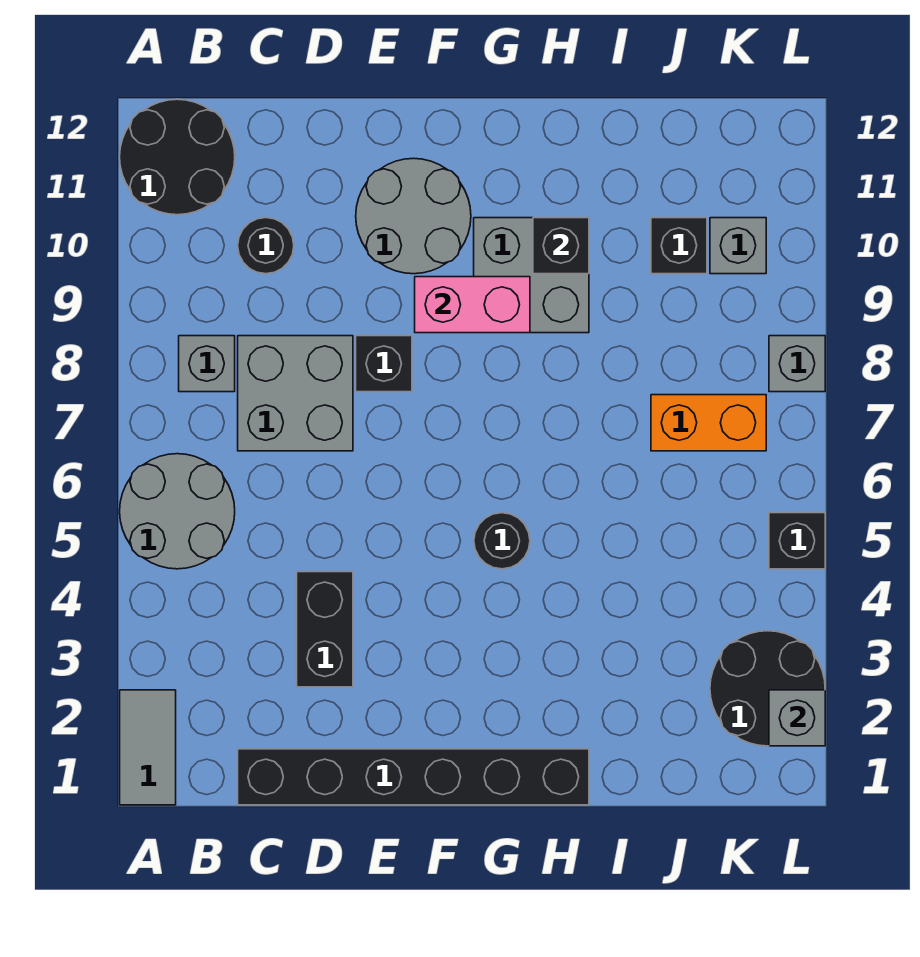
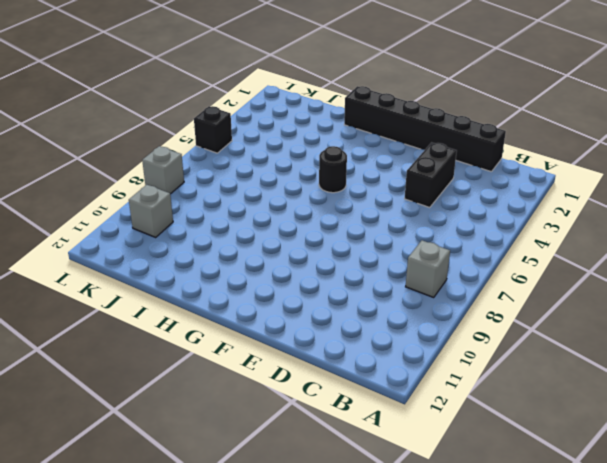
none -> grey 1x2 tile [120,690,176,805]
none -> grey 2x2 round brick [120,454,235,569]
none -> black 2x2 round brick [120,99,235,215]

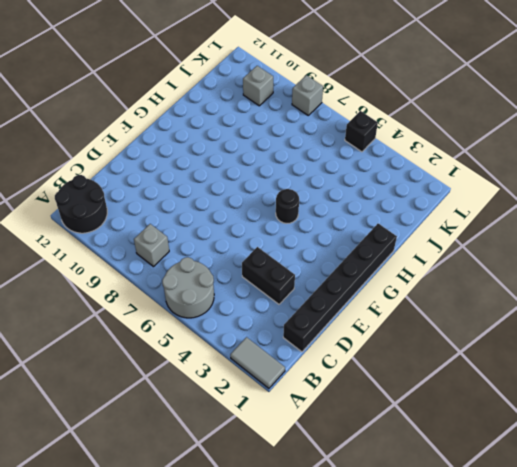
none -> grey 2x2 brick [238,336,353,451]
none -> black 1x1 round brick [238,218,294,274]
none -> black 1x1 brick [356,336,412,392]

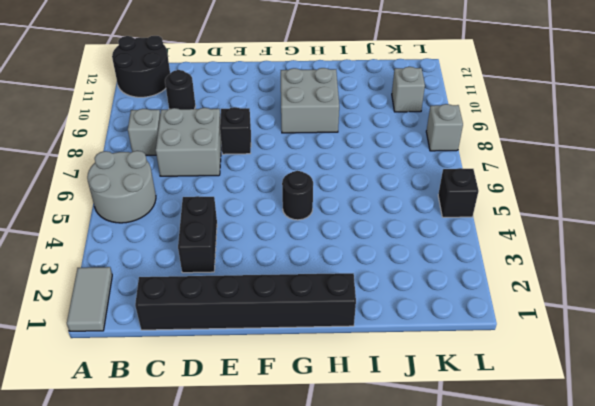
none -> grey 2x2 round brick [356,158,471,274]
none -> orange 1x2 brick [651,395,766,451]
none -> black 1x1 brick [651,218,707,274]

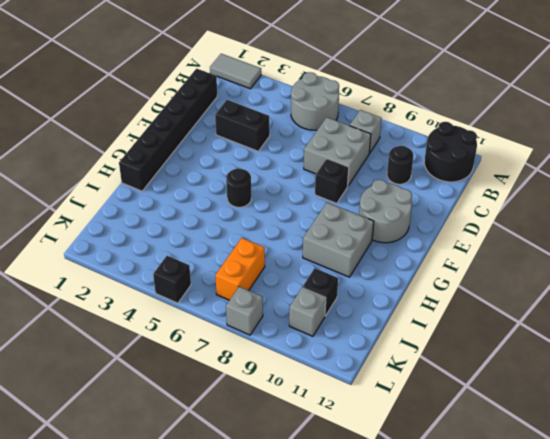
none -> black 2x2 round brick [710,631,825,746]
none -> pink 1x2 brick [415,277,530,333]
none -> black 1x1 brick [533,218,589,274]

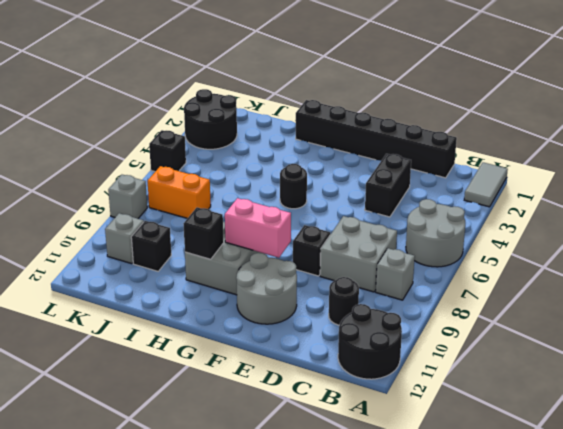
none -> grey 1x1 brick [769,690,825,746]

